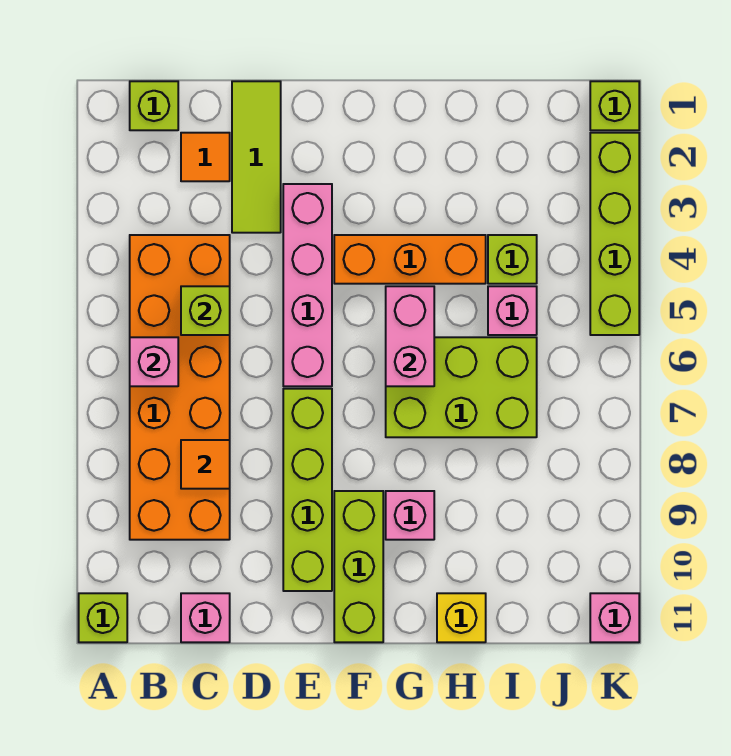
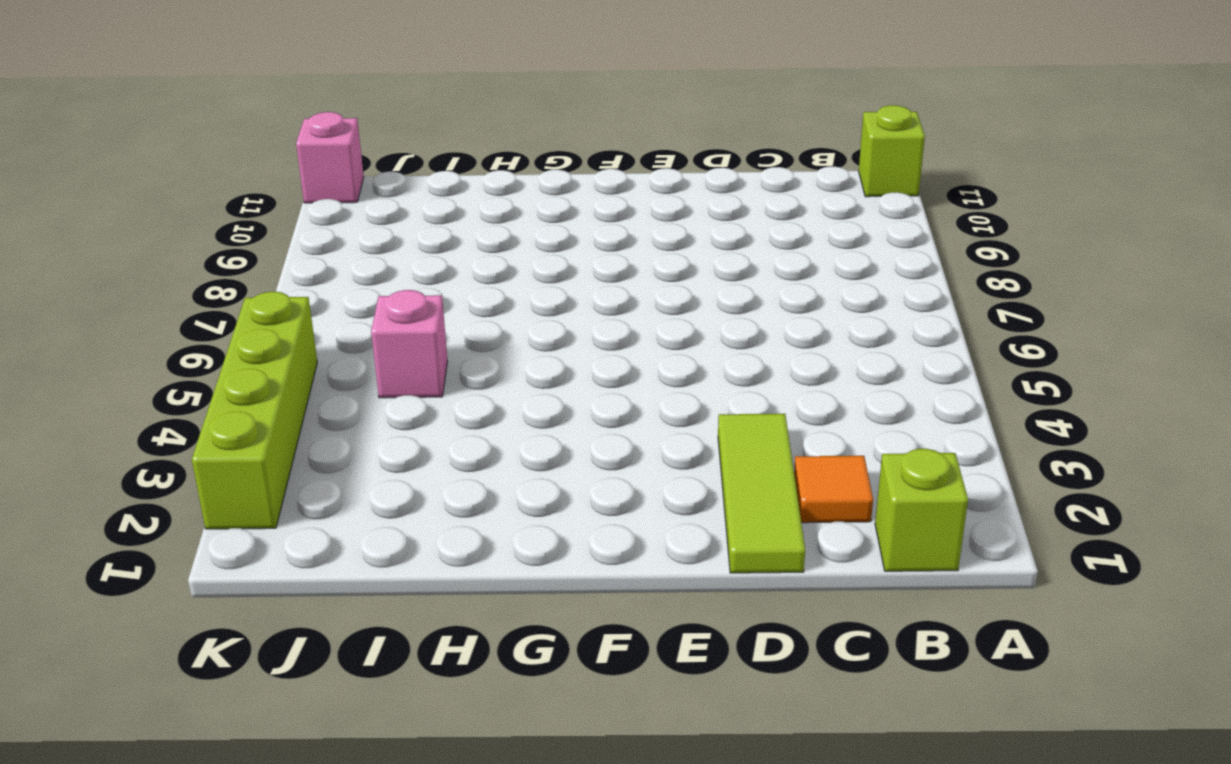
none -> orange 2x6 brick [130,235,230,540]
none -> pink 1x1 brick [181,593,230,642]
none -> pink 1x4 brick [283,184,332,386]

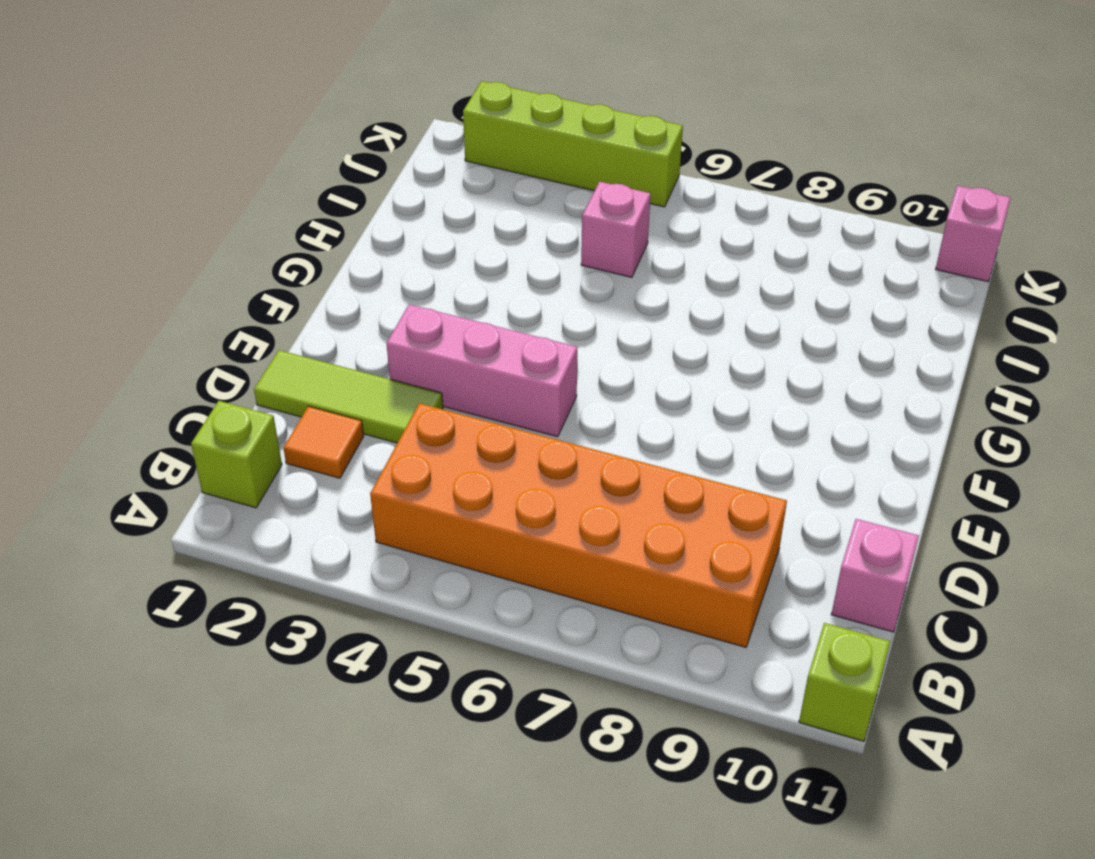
pink 1x3 brick [386,304,578,437] -> pink 1x4 brick [283,184,332,386]
none -> lime 1x4 brick [283,389,332,591]
none -> orange 1x3 brick [334,235,486,284]
none -> lime 1x3 brick [334,491,383,642]

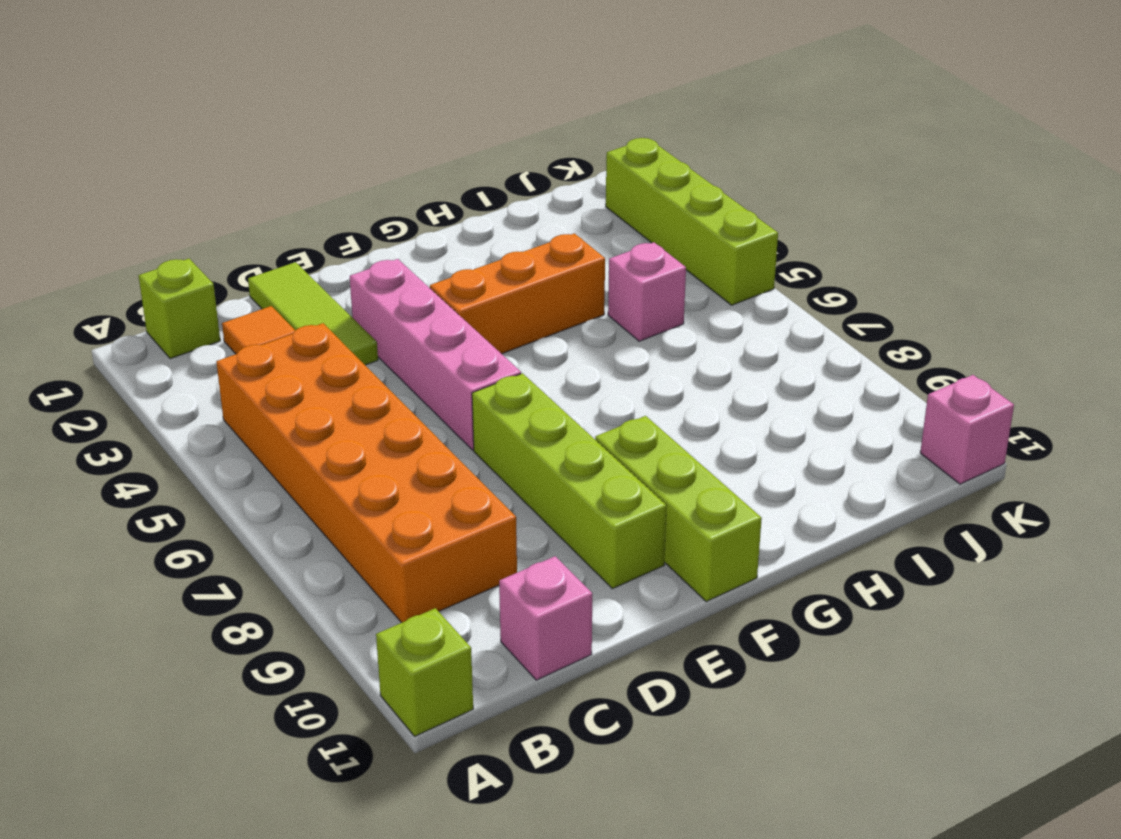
none -> lime 2x3 brick [386,337,537,437]
none -> pink 1x1 brick [386,491,434,540]
none -> yellow 1x1 brick [437,593,486,642]

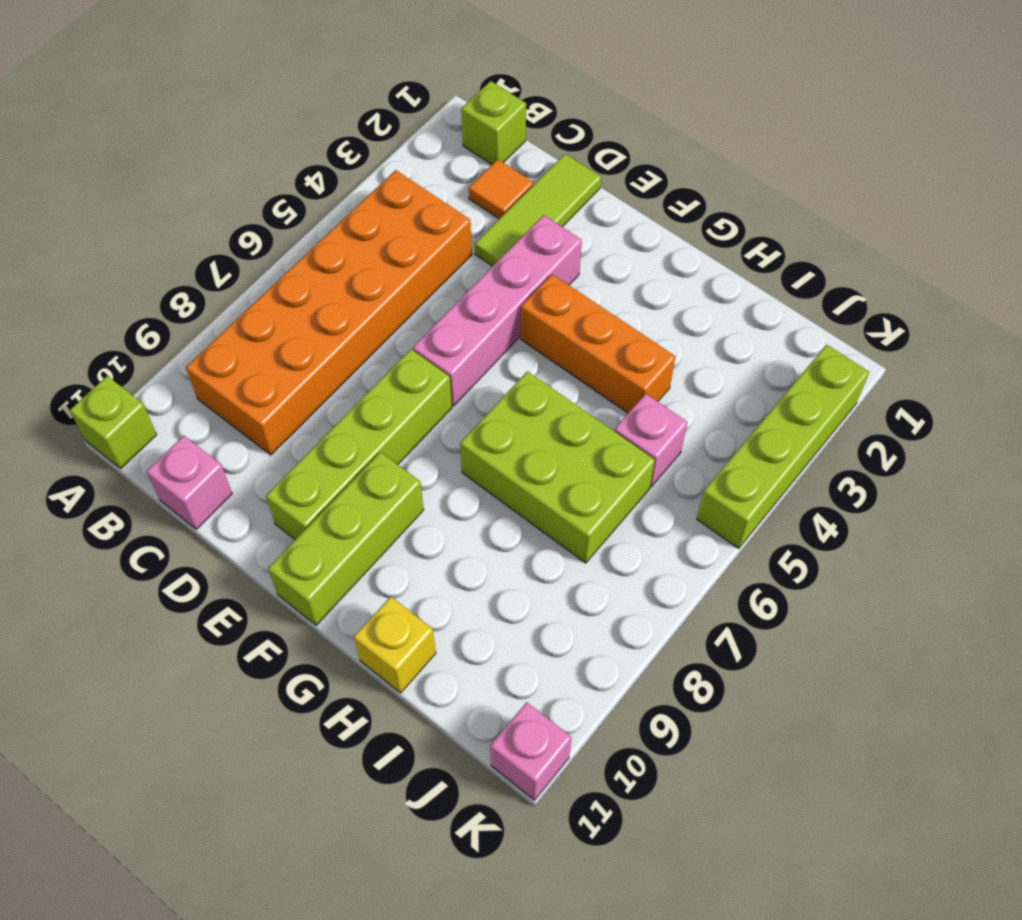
none -> pink 1x1 brick [386,491,434,540]
none -> lime 1x1 brick [488,235,537,284]
none -> lime 1x1 brick [590,81,639,130]

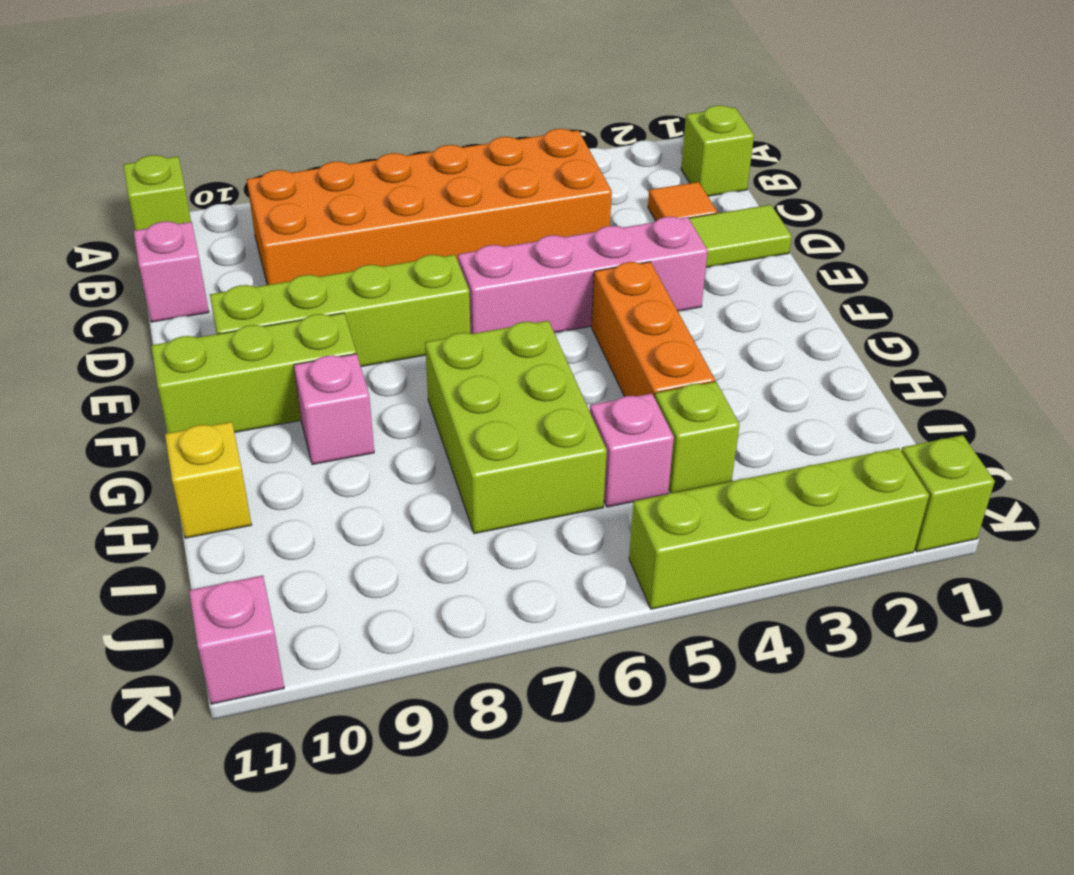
none -> pink 1x1 brick [130,337,178,386]
none -> lime 1x1 brick [181,286,230,335]
none -> orange 1x1 tile [181,440,230,489]

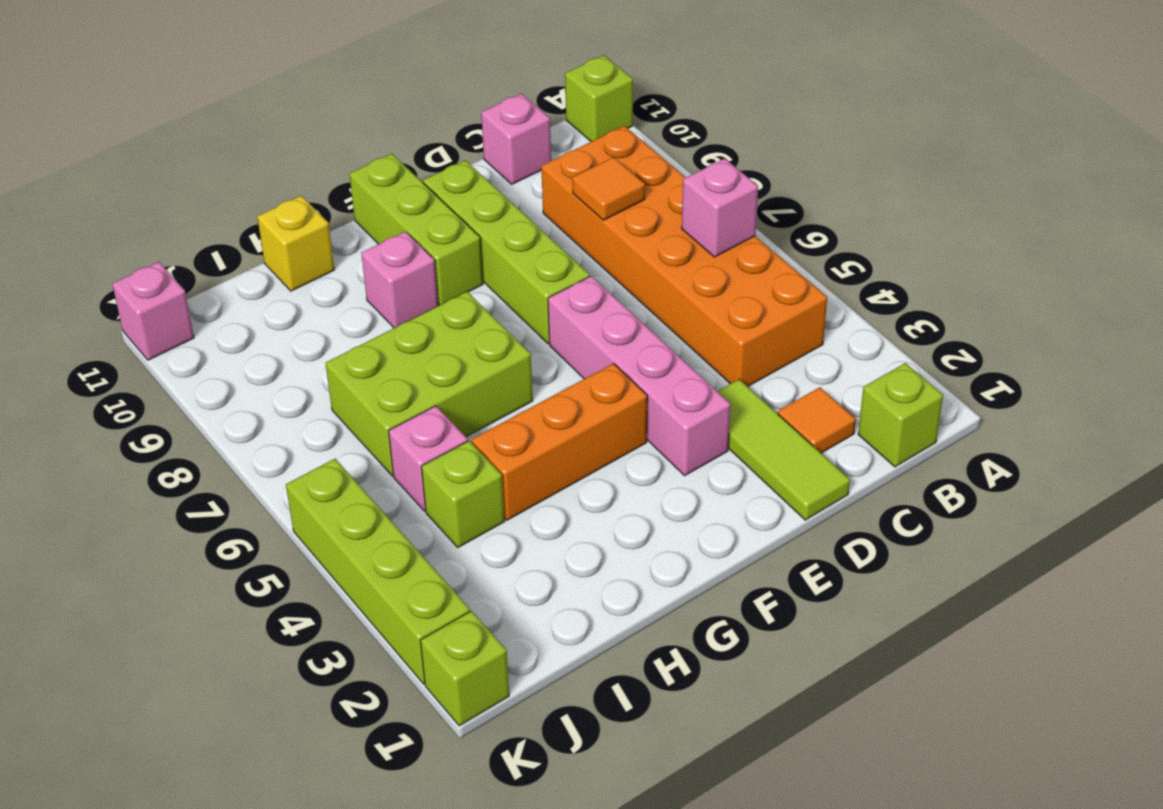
none -> lime 1x1 brick [181,286,230,335]
none -> pink 1x2 brick [386,286,434,386]

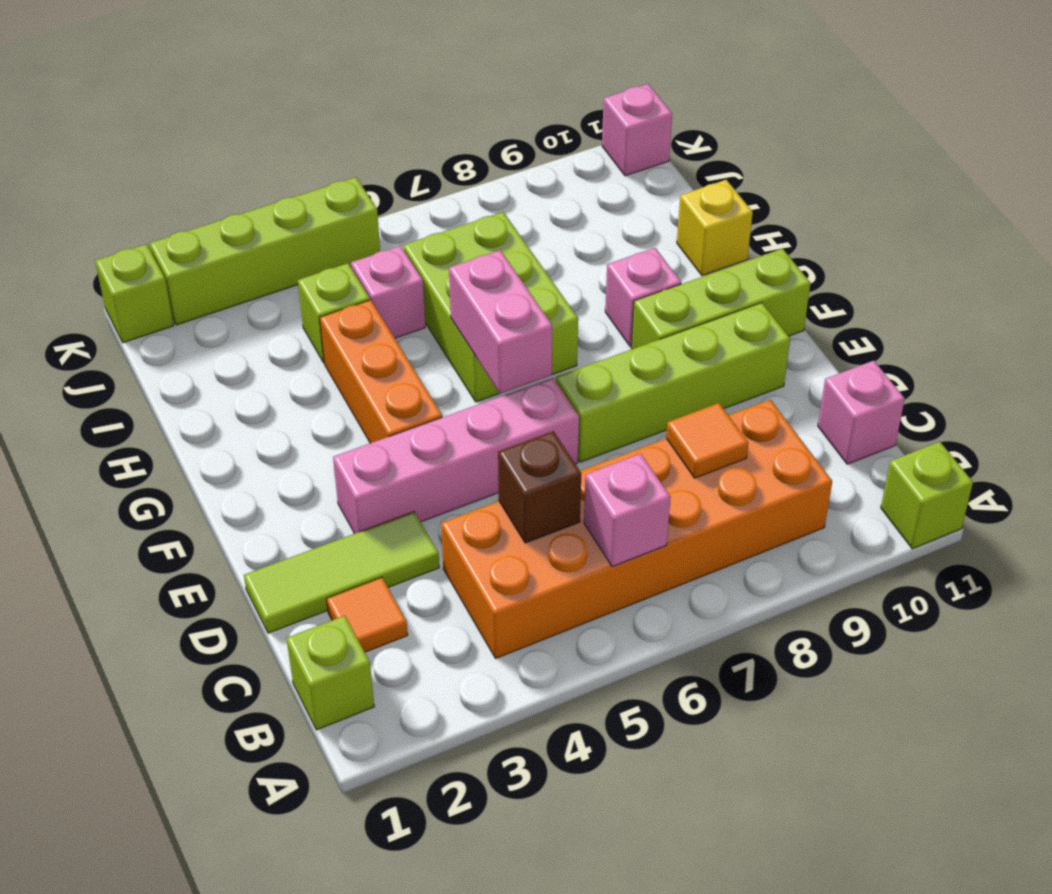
brown 1x1 brick [498,431,581,543] -> lime 1x1 brick [181,286,230,335]
pink 1x2 brick [449,250,552,394] -> pink 1x2 brick turned to [386,286,434,386]

